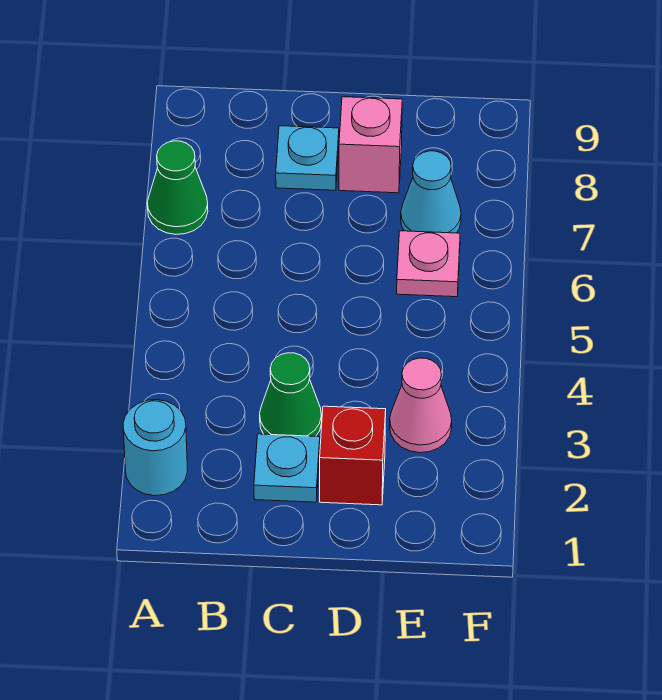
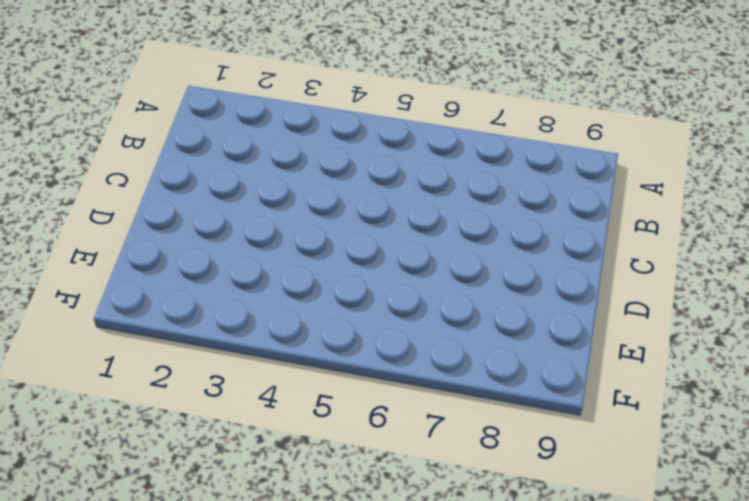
none -> cyan 1x1 round brick [123,400,188,496]
none -> green 1x1 cone [147,141,208,234]

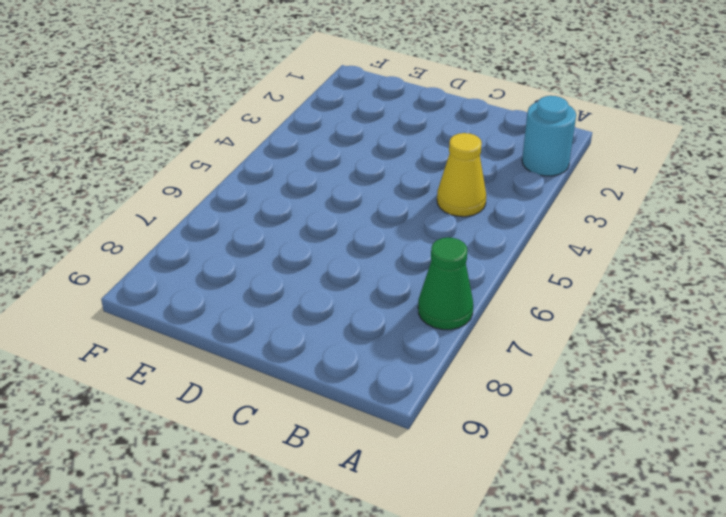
yellow 1x1 cone [437,133,486,217] -> none
none -> cyan 1x1 plate [254,434,320,502]
none -> green 1x1 cone [260,353,322,436]

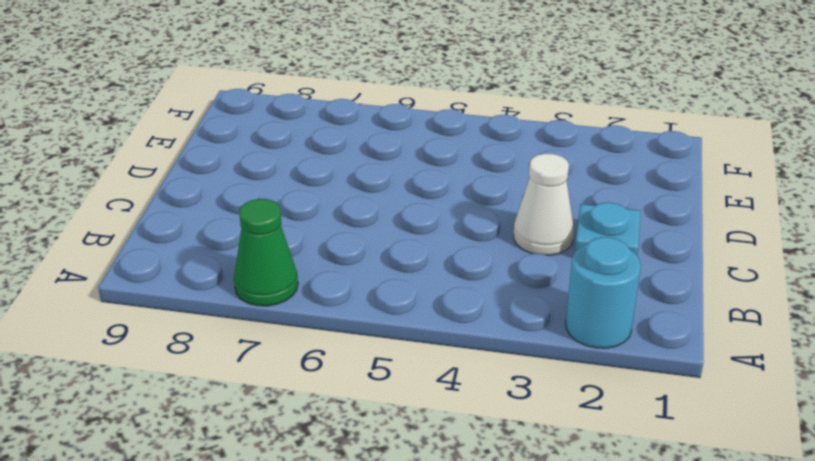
white 1x1 cone [514,153,574,255] -> green 1x1 cone [260,353,322,436]
none -> cyan 1x1 plate [276,126,339,190]
none -> red 1x1 brick [320,406,386,505]

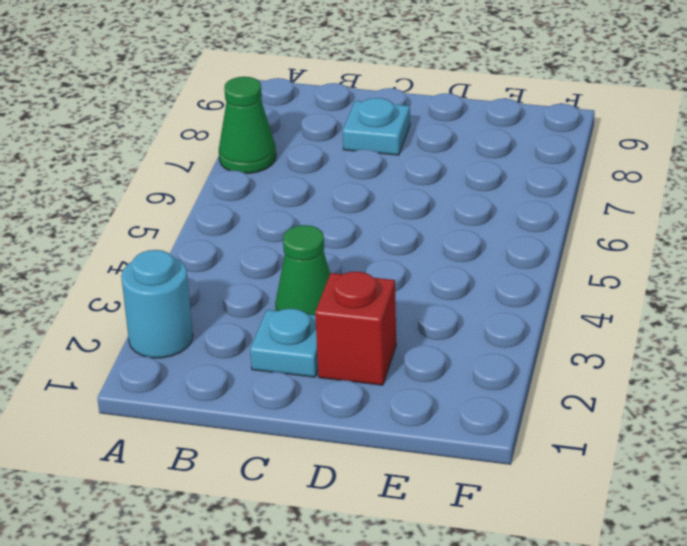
none -> pink 1x1 brick [339,97,402,193]
none -> pink 1x1 cone [390,358,452,453]

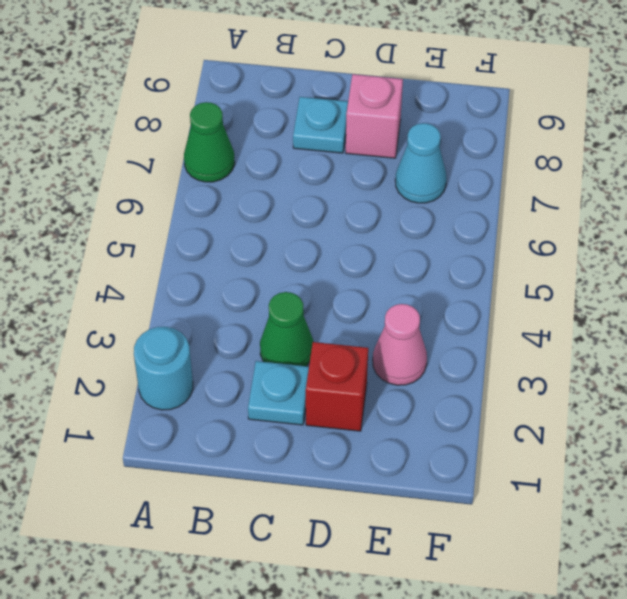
none -> pink 1x1 plate [397,231,460,297]

